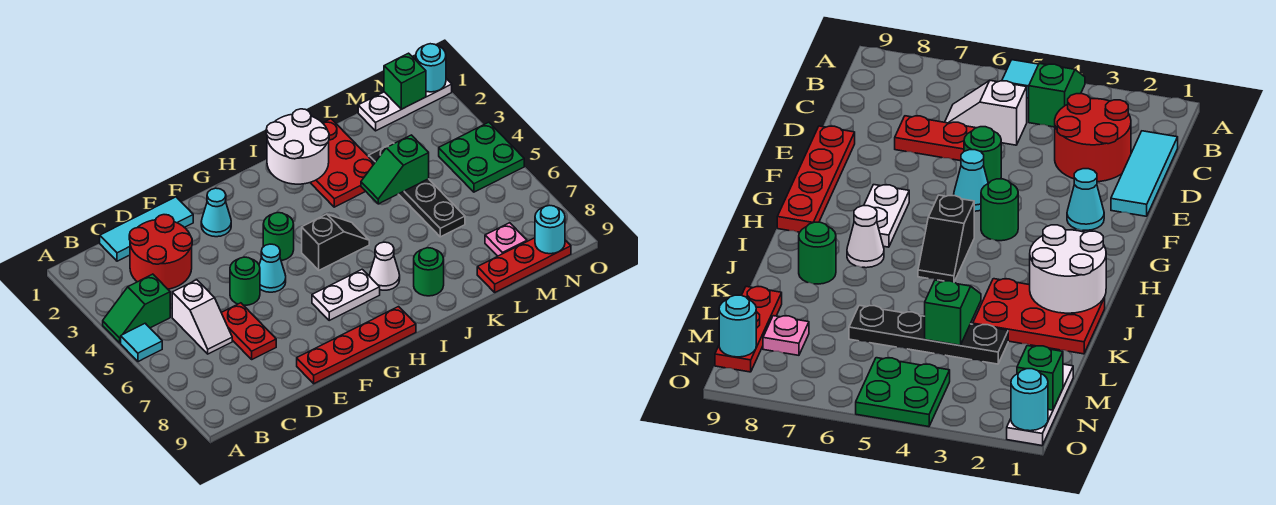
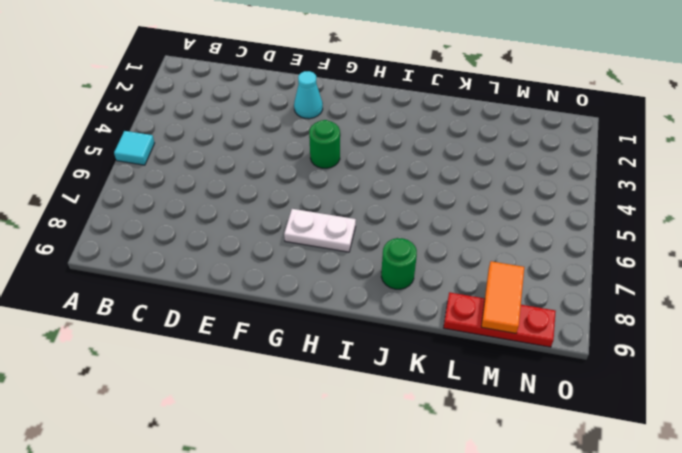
orange 1x2 tile [481,261,524,333] -> none
none -> green 1x2 slope [103,274,170,343]
none -> cyan 1x3 tile [100,197,193,261]
none -> red 2x2 round brick [129,215,192,289]

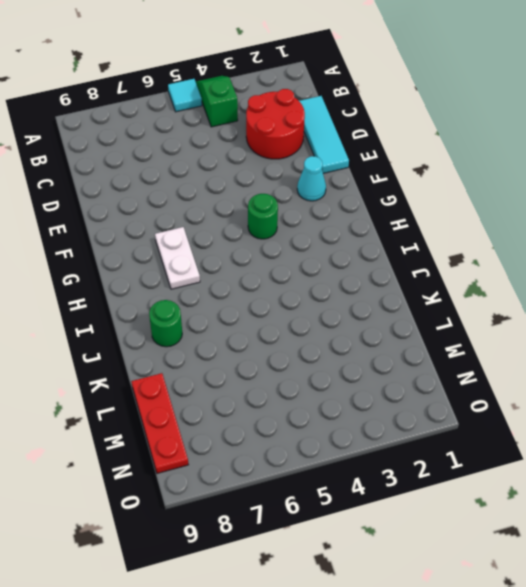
none -> white 1x2 slope [172,280,232,354]
none -> red 1x2 plate [221,303,276,359]
none -> green 1x1 round brick [230,257,260,305]

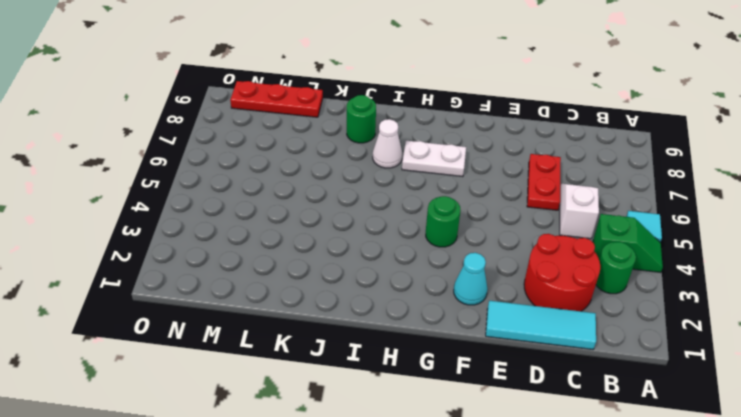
green 1x1 round brick [596,242,636,294] -> green 1x1 round brick moved to [230,257,260,305]
none -> red 1x4 plate [297,307,416,384]
none -> cyan 1x1 cone [259,244,286,292]
none -> black 1x2 slope [302,214,369,270]

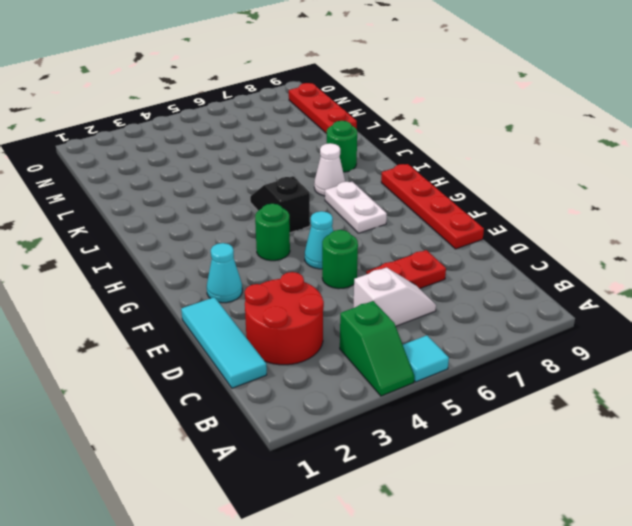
none -> red 2x3 plate [310,119,374,207]
none -> black 1x4 plate [369,143,465,237]
none -> white 1x3 plate [358,79,452,131]

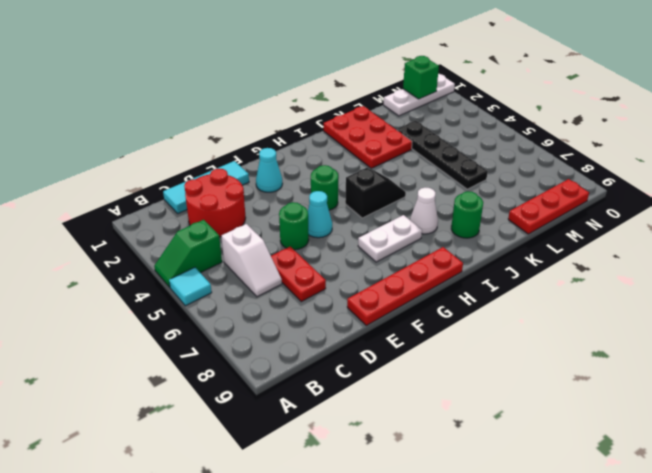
none -> pink 1x1 plate [485,223,527,256]
none -> green 2x2 plate [439,122,524,192]
none -> white 2x2 round brick [266,109,329,184]

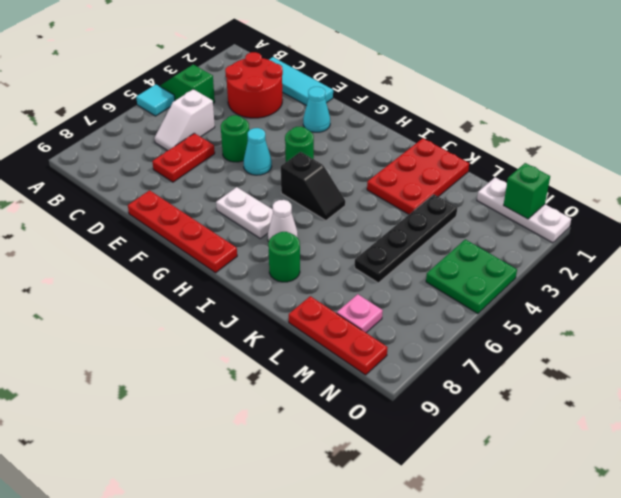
none -> white 2x2 round brick [266,109,329,184]
none -> green 1x2 slope [361,135,429,204]
none -> cyan 1x1 round brick [535,205,565,254]

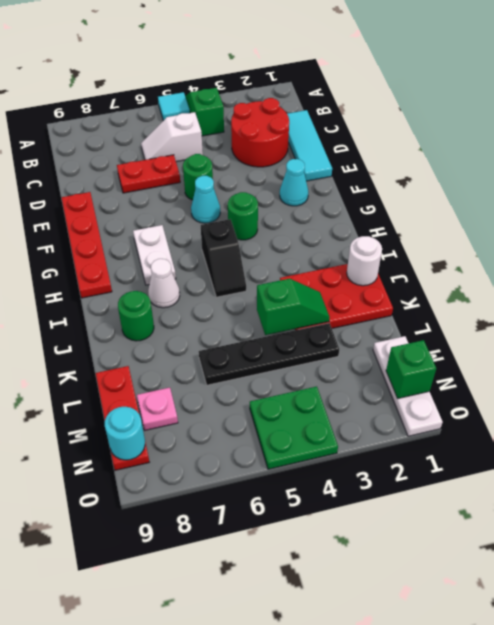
white 1x1 round brick [347,236,382,286] -> white 2x2 round brick [266,109,329,184]
green 1x2 slope [257,279,330,335] -> green 1x2 slope turned to [361,135,429,204]
none -> cyan 1x1 round brick [416,44,446,92]

